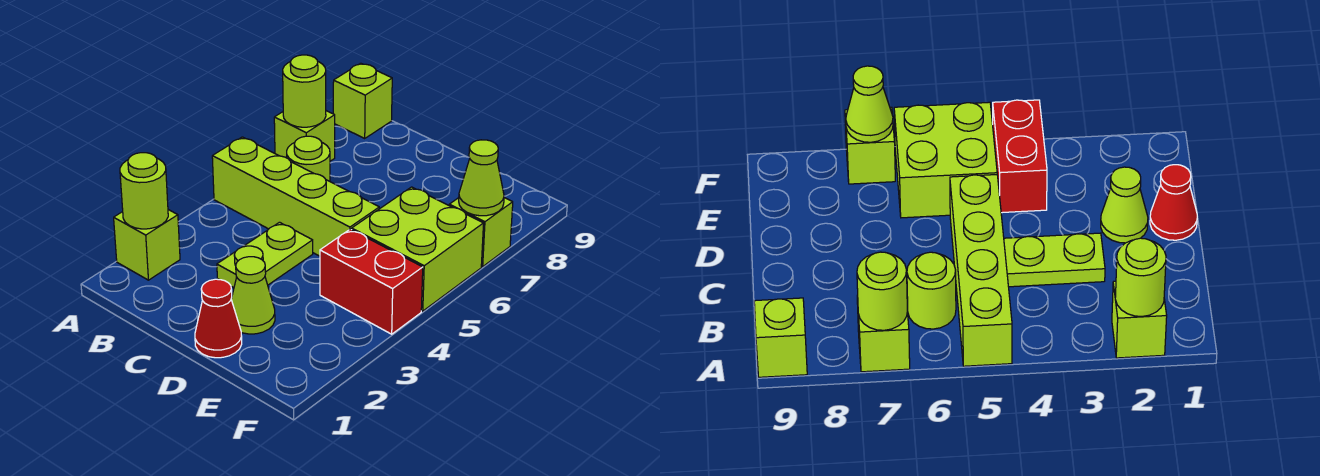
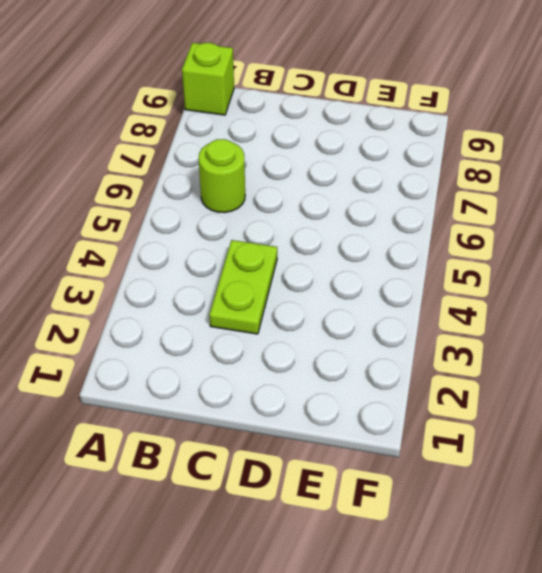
none -> lime 1x1 brick [114,210,180,280]
none -> lime 1x4 brick [212,137,379,256]
none -> lime 1x1 brick [274,111,335,161]

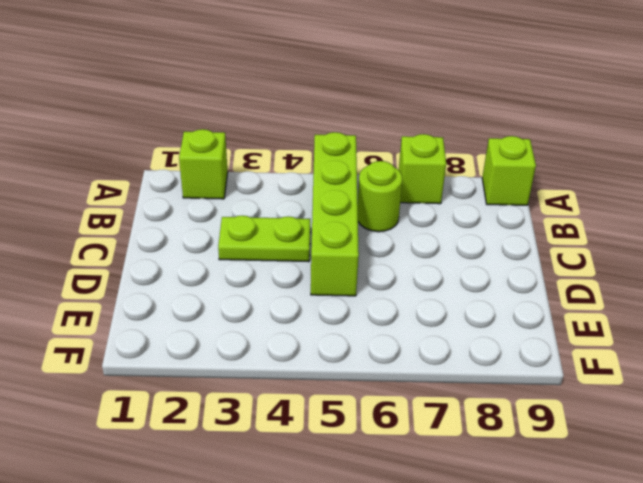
none -> red 1x1 cone [195,279,242,358]
none -> lime 1x1 cone [231,257,275,334]
none -> red 1x2 brick [320,229,423,334]

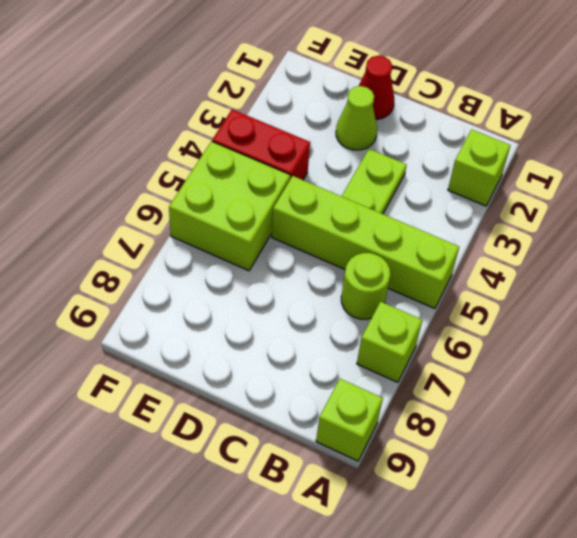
none -> lime 1x1 brick [449,198,513,267]
none -> lime 1x1 round brick [120,153,168,229]
none -> lime 1x1 round brick [283,55,326,127]

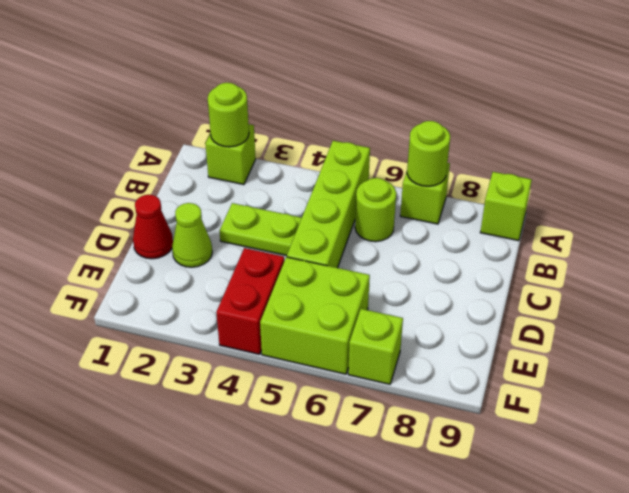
none -> lime 1x1 cone [459,140,504,216]

